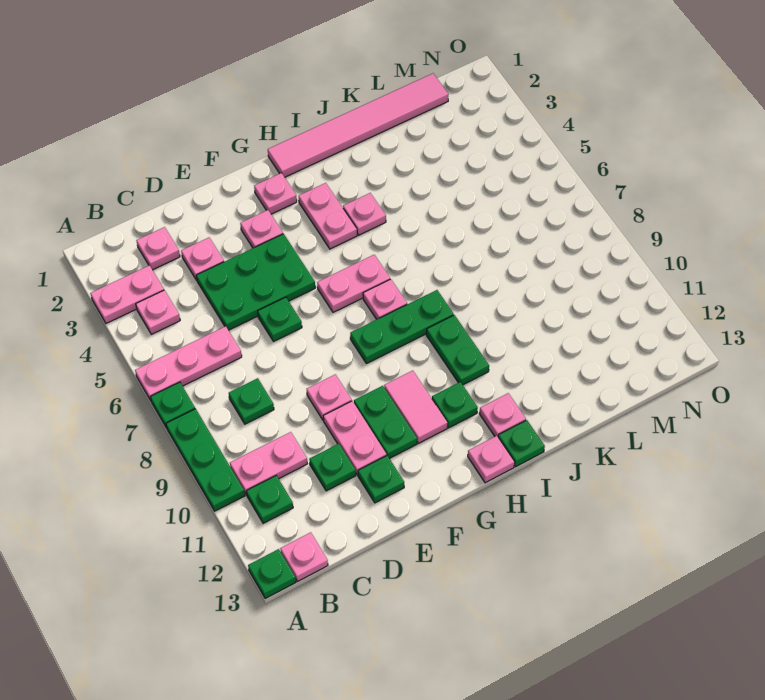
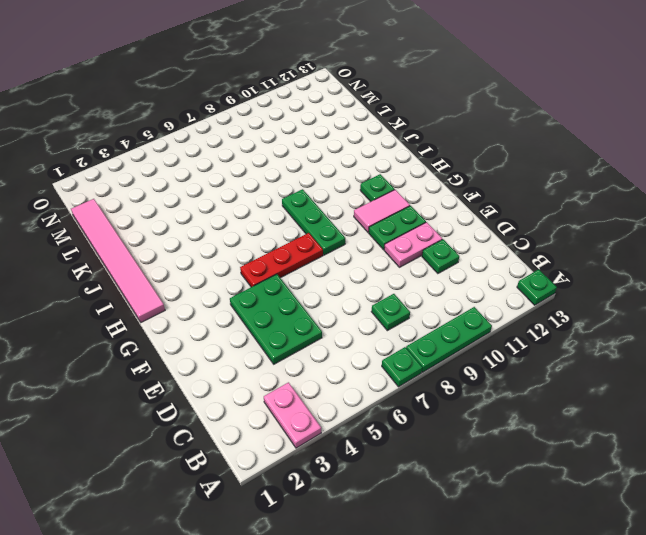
red 1x3 plate [240,233,323,287] -> pink 1x2 plate [317,255,390,312]
none -> pink 1x3 plate [135,326,242,400]
none -> pink 1x1 plate [136,290,180,334]
none -> pink 1x2 plate [230,432,307,495]
none -> green 1x1 plate [246,476,293,523]

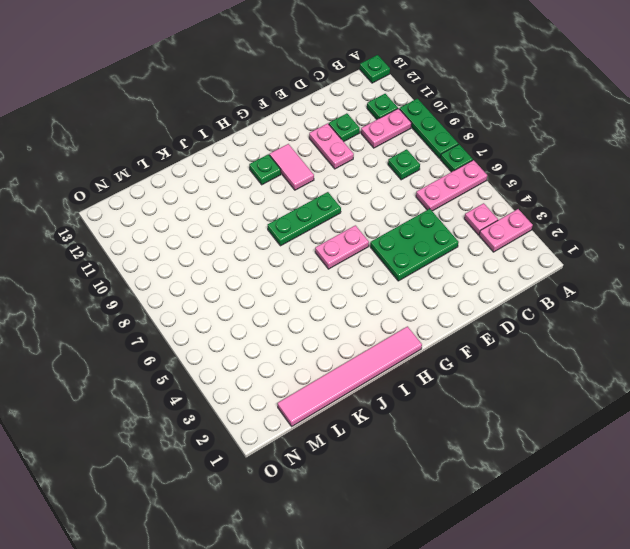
none -> pink 1x1 plate [280,532,328,581]
none -> pink 1x1 plate [136,227,180,270]
none -> pink 1x1 plate [181,238,224,280]
none -> green 1x1 plate [258,297,302,342]

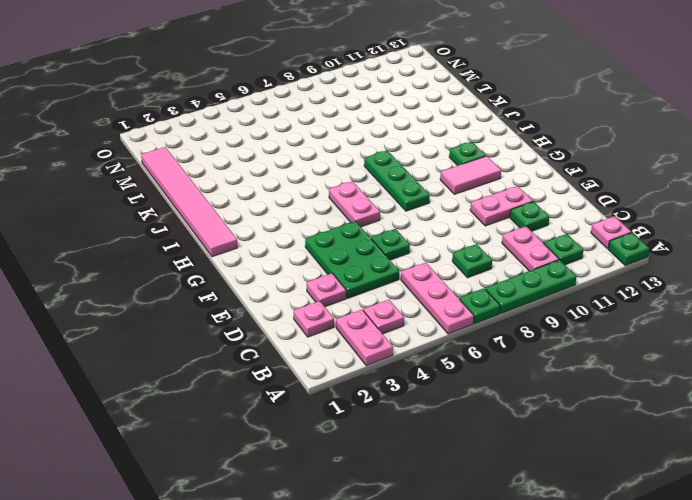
none -> pink 1x1 plate [307,374,352,420]
none -> green 1x1 plate [358,456,404,503]
none -> pink 1x1 plate [240,210,283,248]
none -> green 1x2 plate [354,386,417,458]

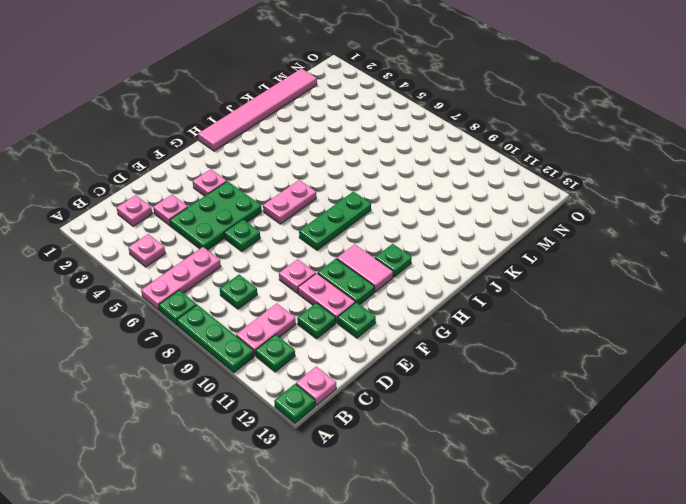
none -> pink 1x2 plate [90,265,164,323]
none -> pink 1x1 plate [254,173,297,214]
none -> pink 1x2 plate [299,183,357,249]
none -> pink 1x1 plate [363,279,407,319]

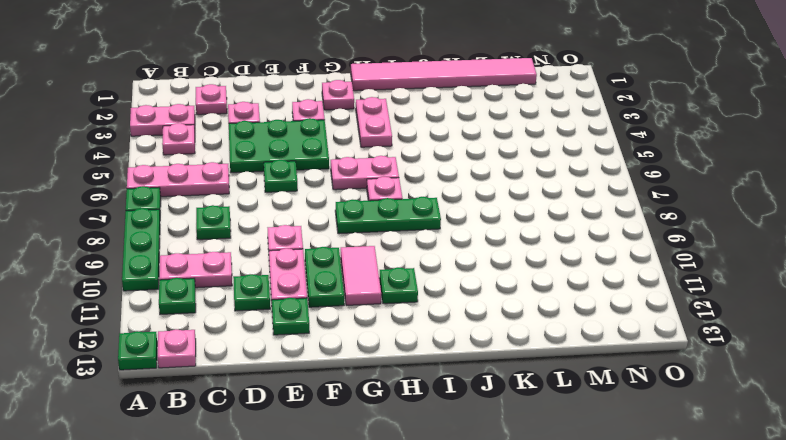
none -> pink 1x1 plate [468,436,515,483]
none -> pink 1x1 plate [343,193,386,235]
none -> green 1x2 plate [426,315,489,385]
none -> pink 1x1 plate [479,393,526,436]

